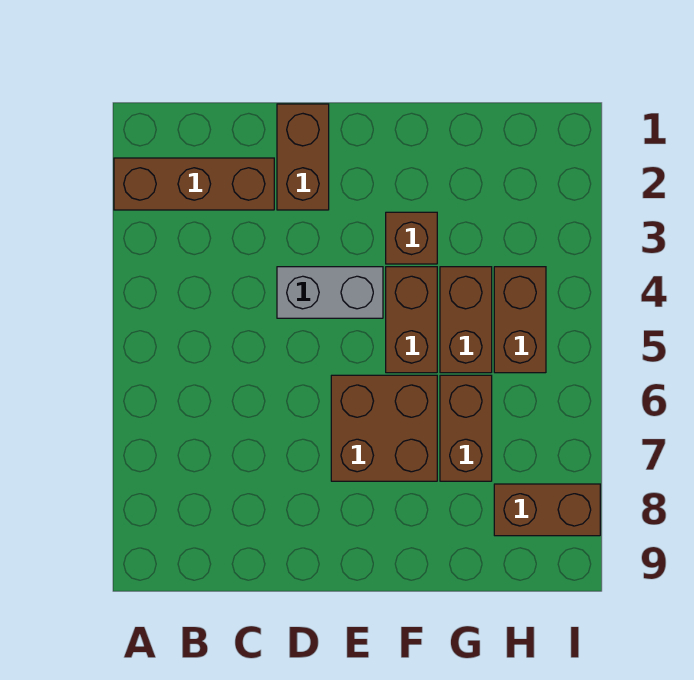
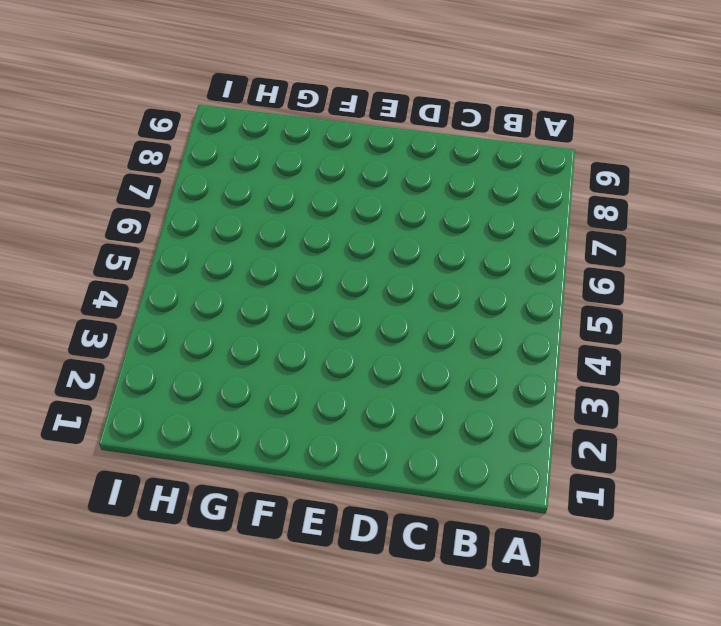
none -> brown 1x3 brick [114,158,274,210]
none -> brown 1x2 brick [277,104,329,210]

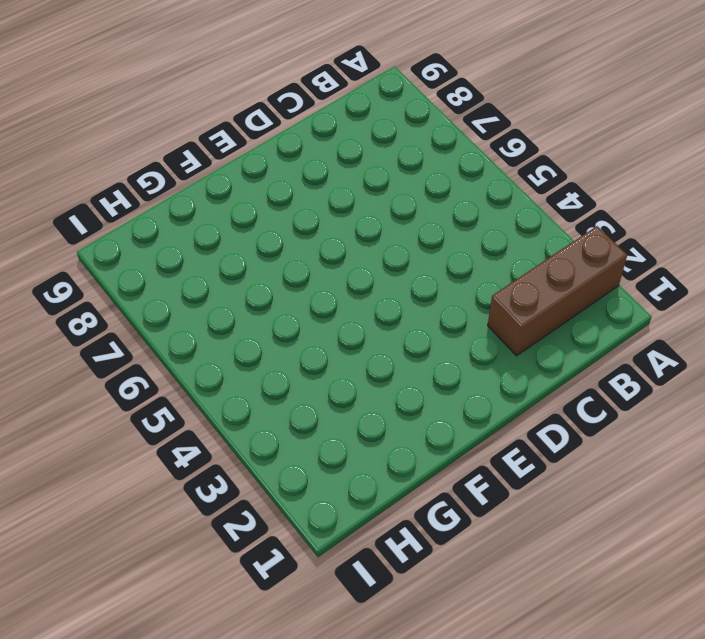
none -> brown 1x2 brick [277,104,329,210]
none -> grey 1x2 brick [277,267,383,318]

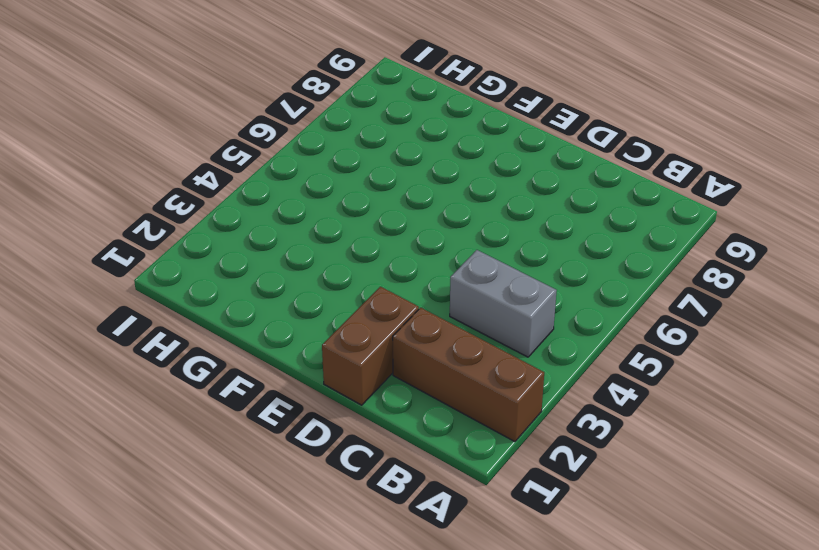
grey 1x2 brick [450,250,557,357] -> grey 1x2 brick moved to [277,267,383,318]
none -> brown 2x2 brick [331,375,437,481]
none -> brown 1x1 brick [386,212,437,264]

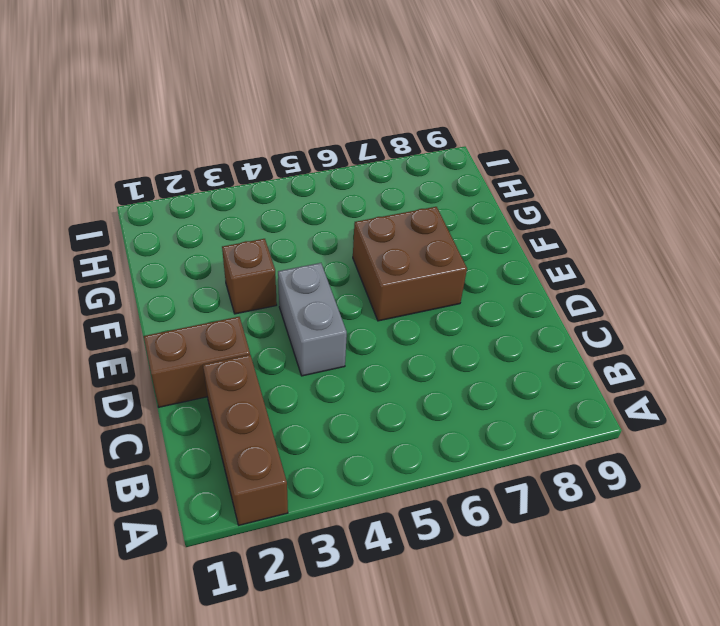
none -> brown 1x2 brick [386,267,437,373]
none -> brown 1x2 brick [440,267,492,373]

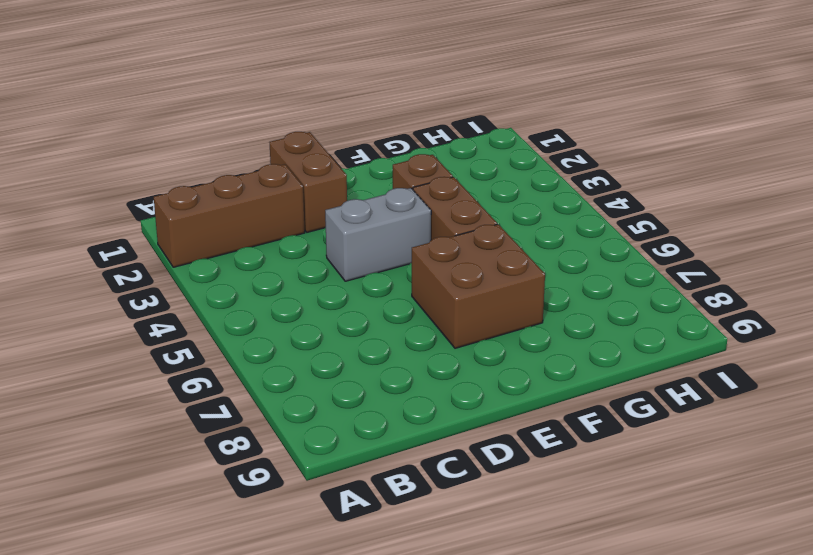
none -> brown 1x2 brick [440,267,492,373]
none -> brown 1x2 brick [440,375,492,481]

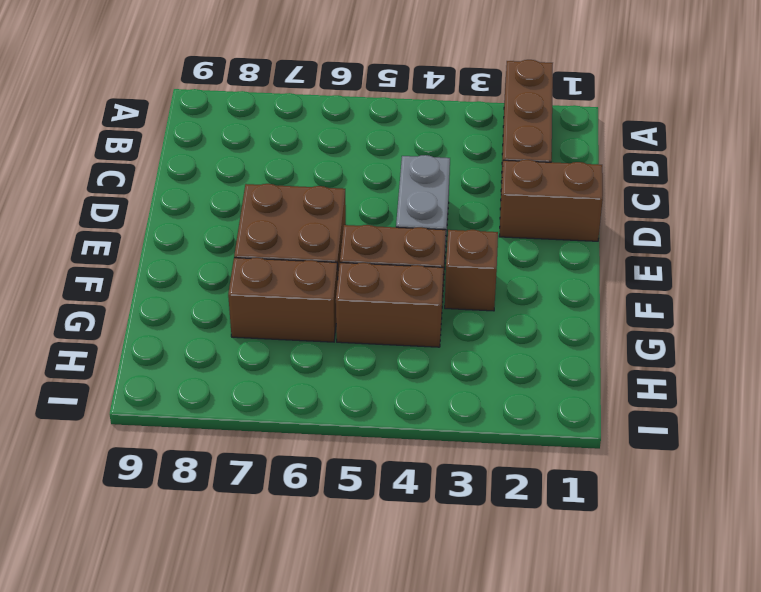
none -> brown 1x2 brick [494,267,546,373]
none -> brown 1x2 brick [494,484,600,536]

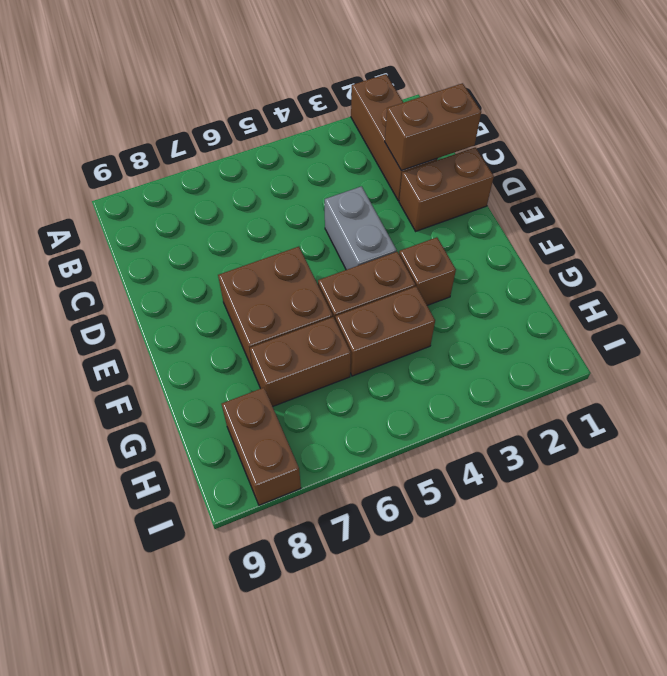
brown 1x2 brick [385,83,481,171] -> brown 1x2 brick moved to [494,267,546,373]

